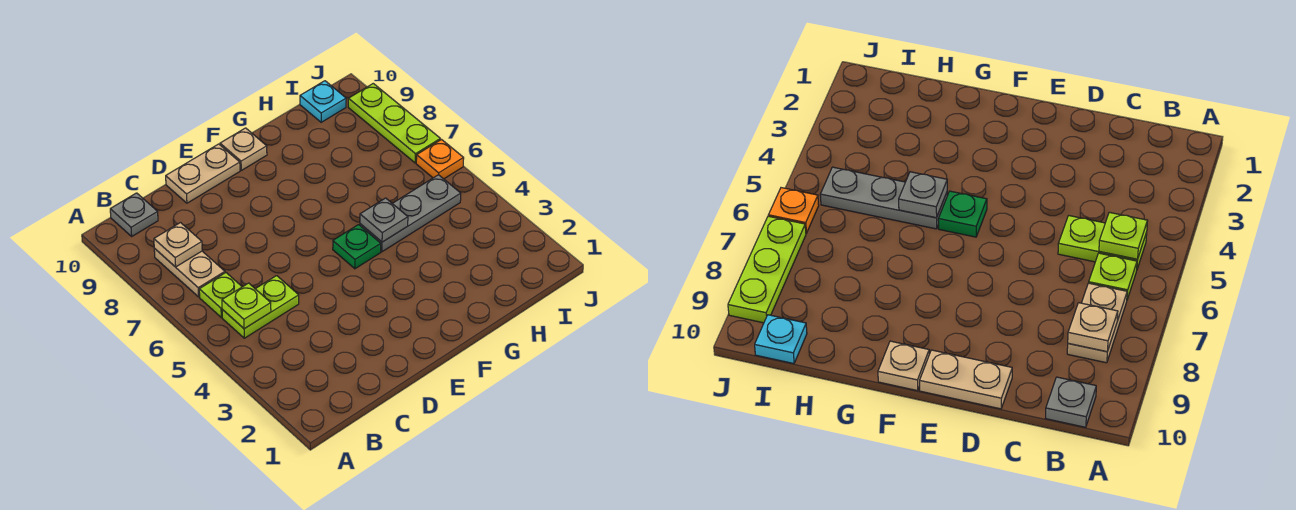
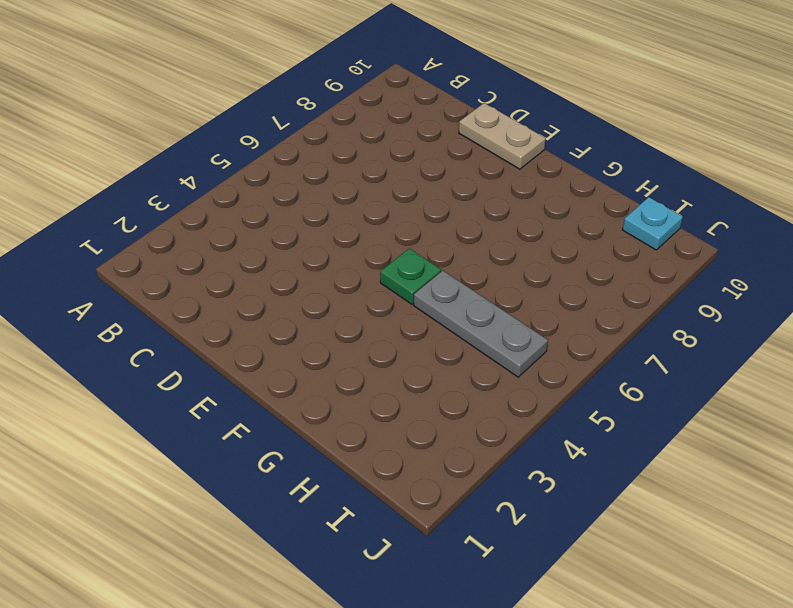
none -> lime 1x2 plate [222,276,299,338]
none -> lime 1x1 plate [199,273,242,317]
none -> tan 1x2 plate [154,248,225,297]

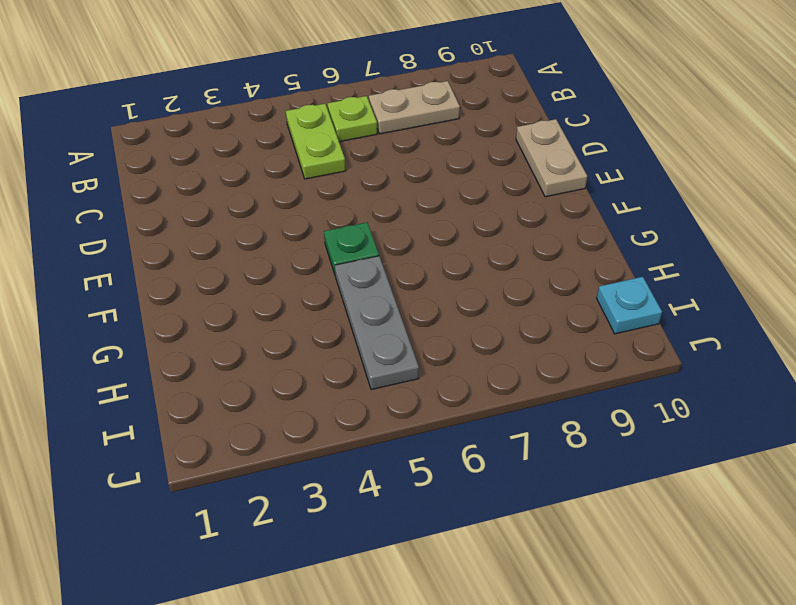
none -> grey 1x1 plate [110,193,158,236]
none -> tan 1x1 plate [220,128,267,170]
none -> orange 1x1 plate [416,140,464,179]

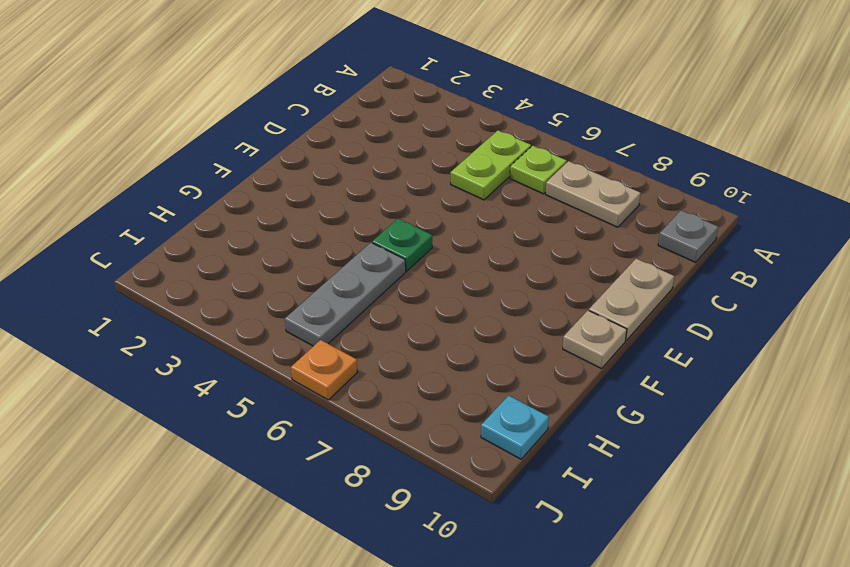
none -> lime 1x3 plate [348,84,440,163]
none -> lime 1x1 plate [222,283,271,329]
none -> tan 1x1 plate [154,223,202,267]

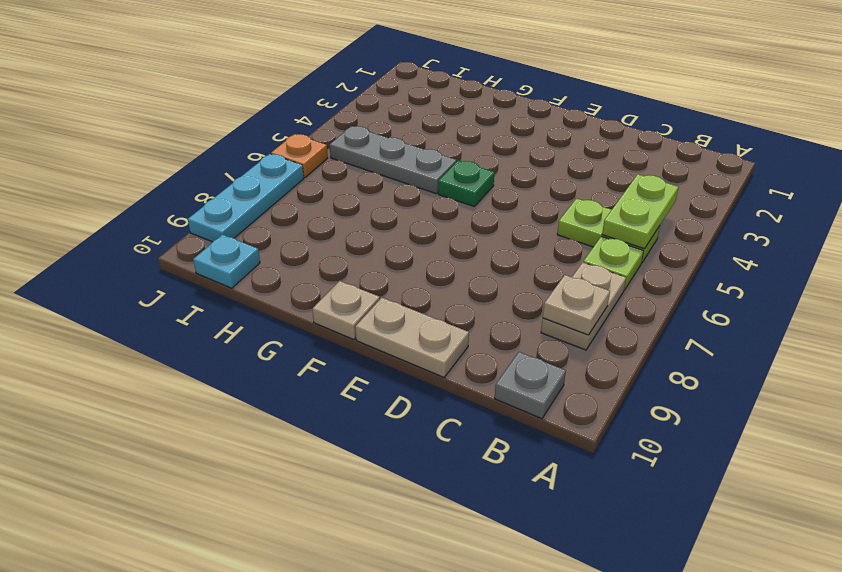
lime 1x2 plate [602,174,678,249] -> lime 1x1 plate [222,283,271,329]
cyan 1x3 plate [188,154,304,242] -> lime 1x3 plate [348,84,440,163]
none -> grey 1x1 plate [360,198,408,242]

